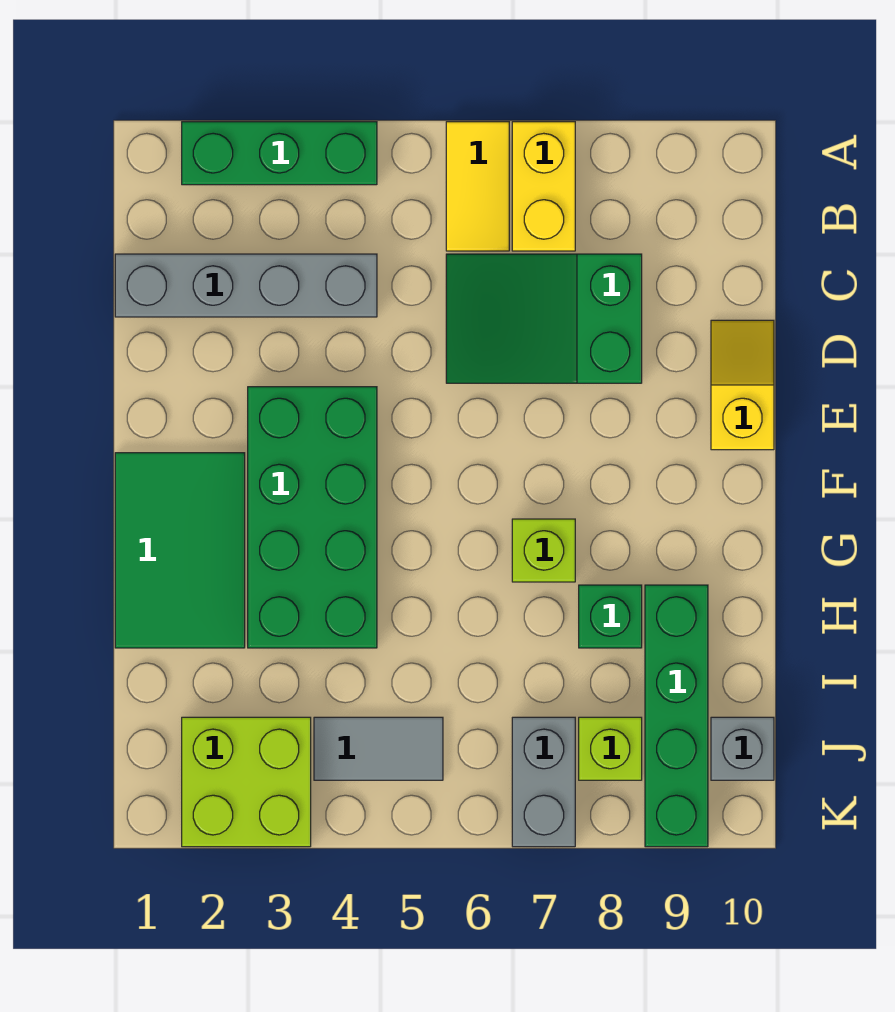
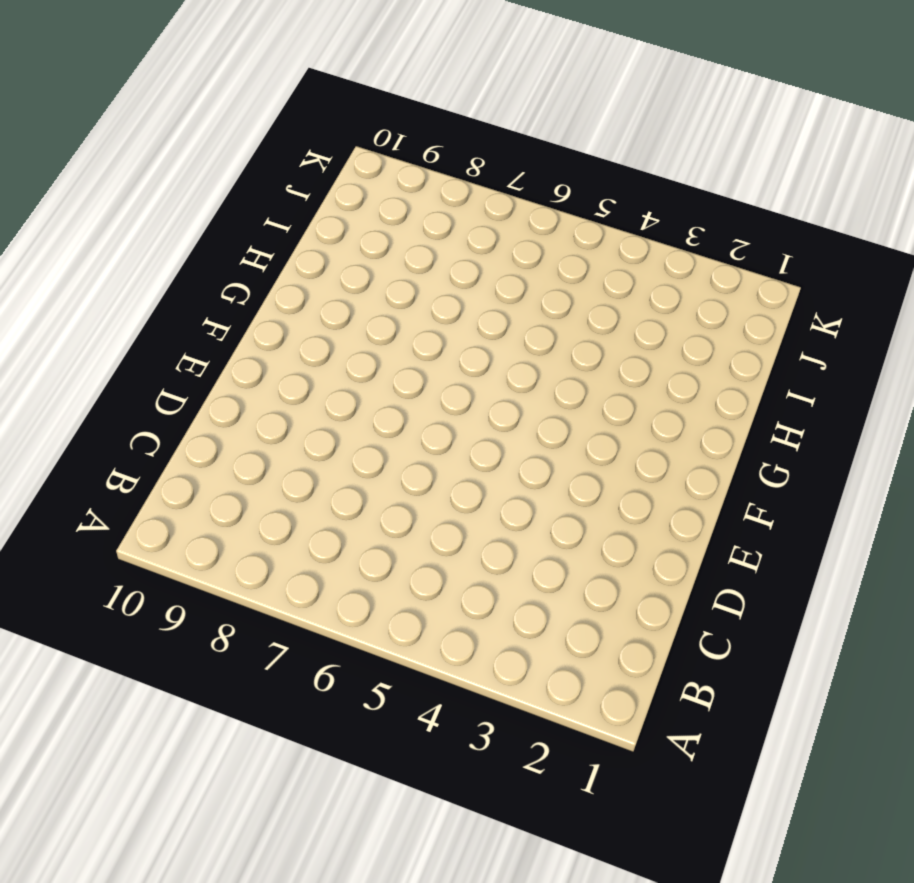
none -> green 1x3 brick [182,122,377,185]
none -> yellow 1x2 tile [446,122,509,251]
none -> yellow 1x2 brick [512,122,575,251]

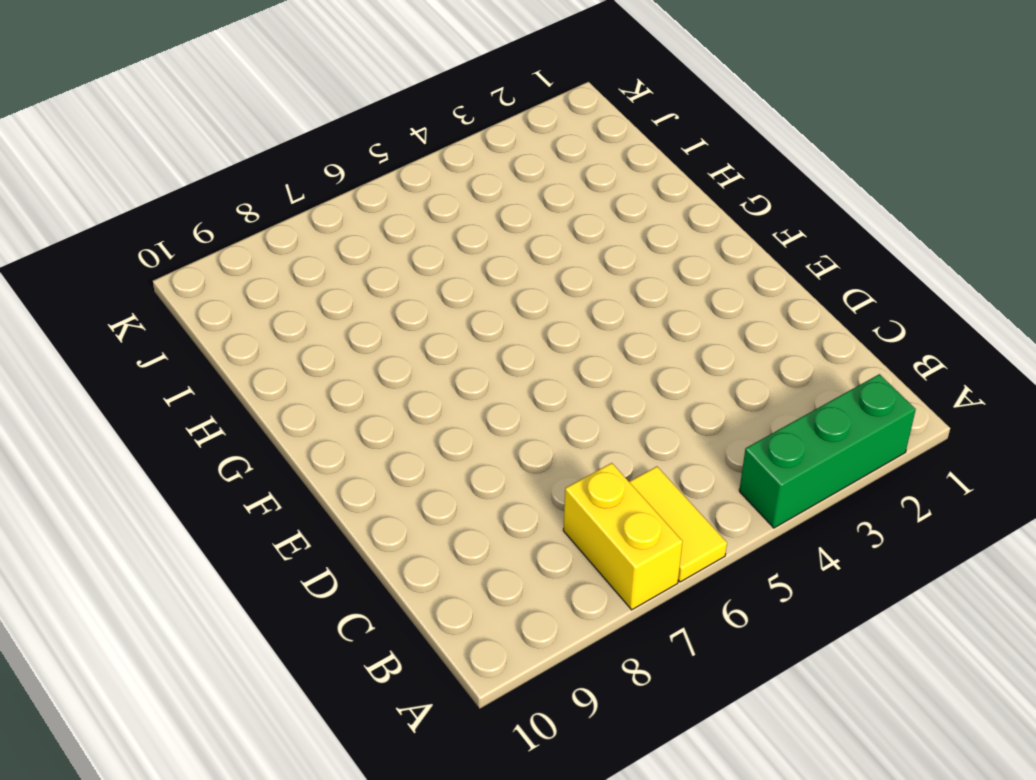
none -> grey 1x4 brick [115,254,377,317]
none -> green 2x3 slope [446,254,642,383]
none -> yellow 1x2 slope [711,320,774,450]

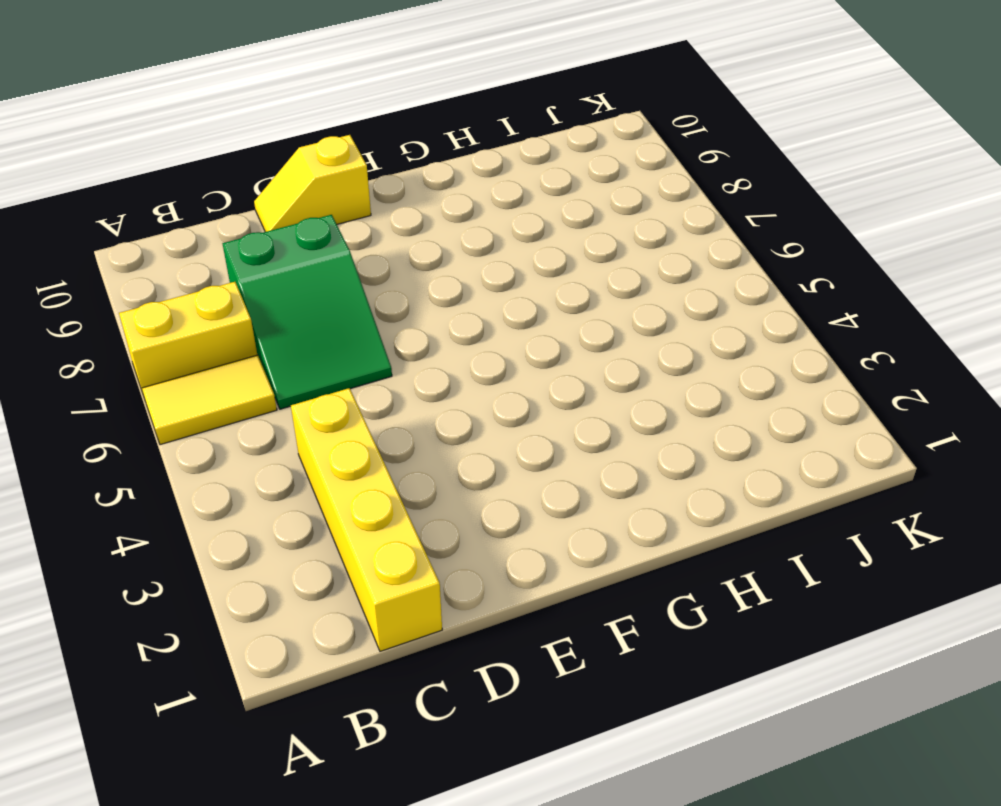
yellow 1x4 brick [291,388,442,651] -> grey 1x4 brick [115,254,377,317]
none -> green 1x3 brick [182,122,377,185]
none -> green 2x4 brick [248,387,377,648]
none -> green 2x3 tile [115,453,245,648]

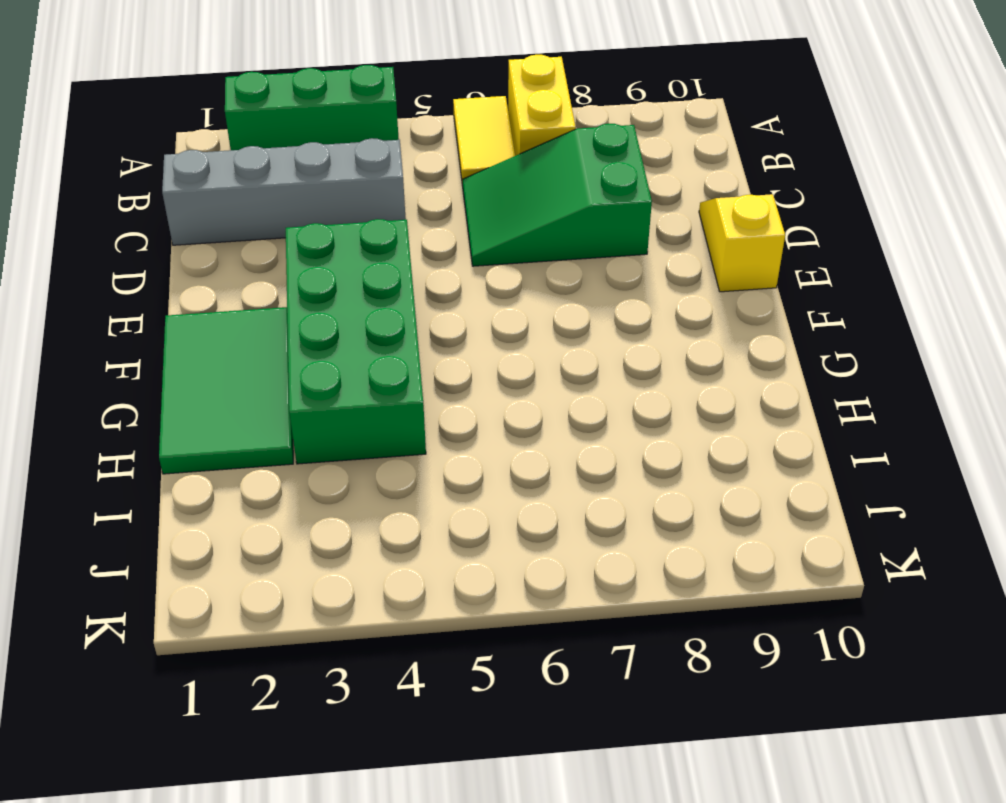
none -> lime 1x1 brick [512,519,575,582]
none -> green 1x1 brick [579,585,642,648]
none -> green 1x4 brick [645,585,708,847]

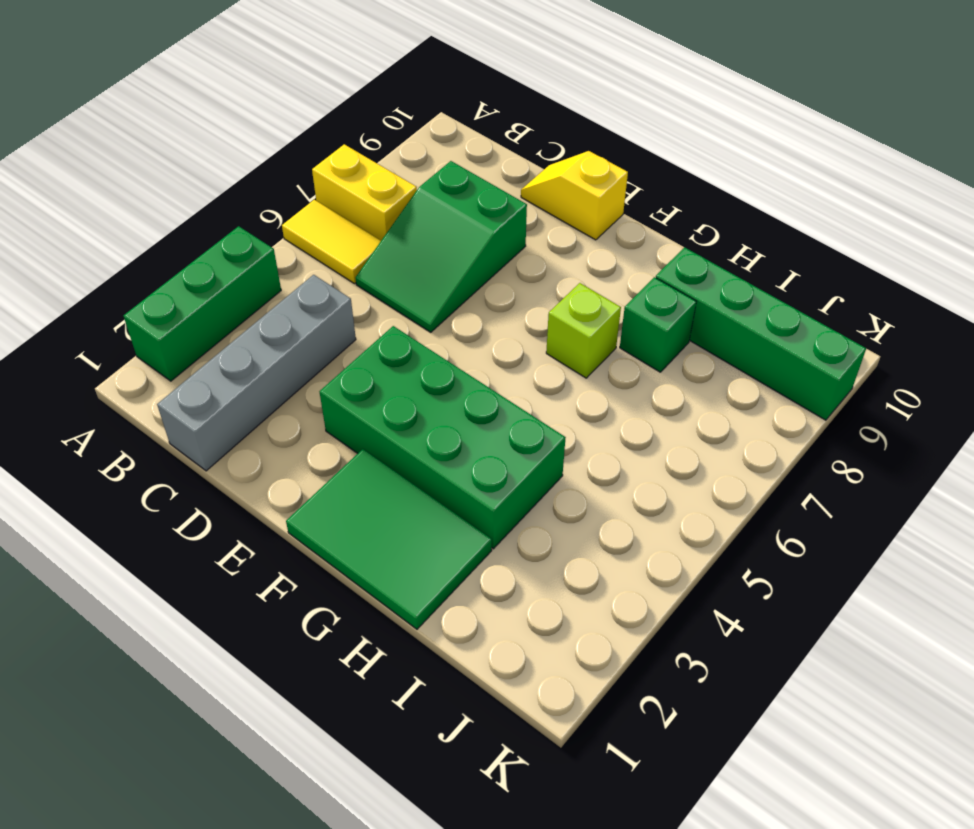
none -> lime 2x2 brick [182,717,311,847]
none -> grey 1x2 tile [314,717,443,780]
none -> grey 1x2 brick [512,717,575,847]

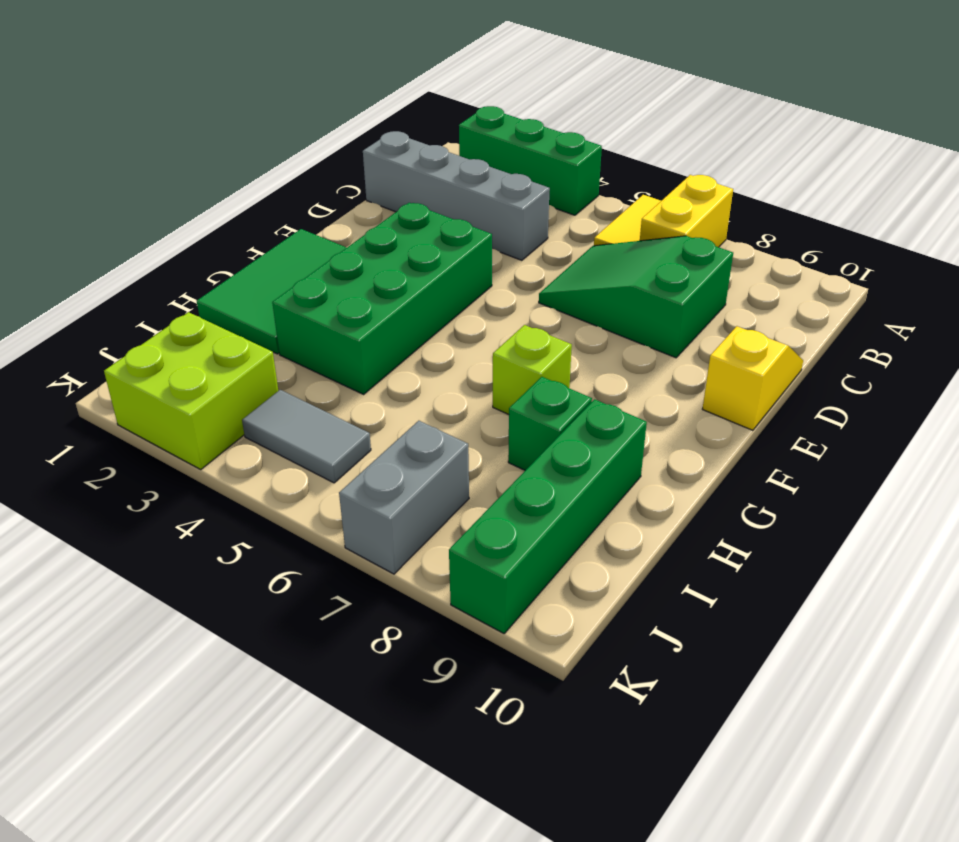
none -> lime 1x1 brick [579,717,642,780]
none -> grey 1x1 brick [711,717,774,780]

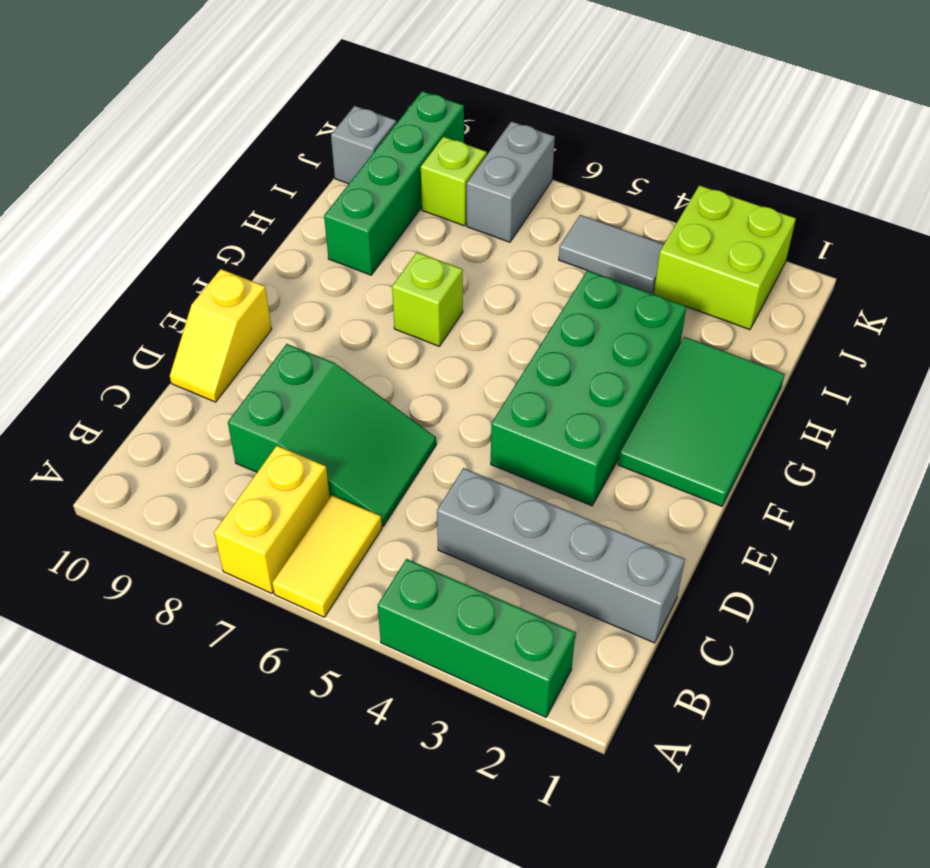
none -> green 1x1 brick [579,585,642,648]

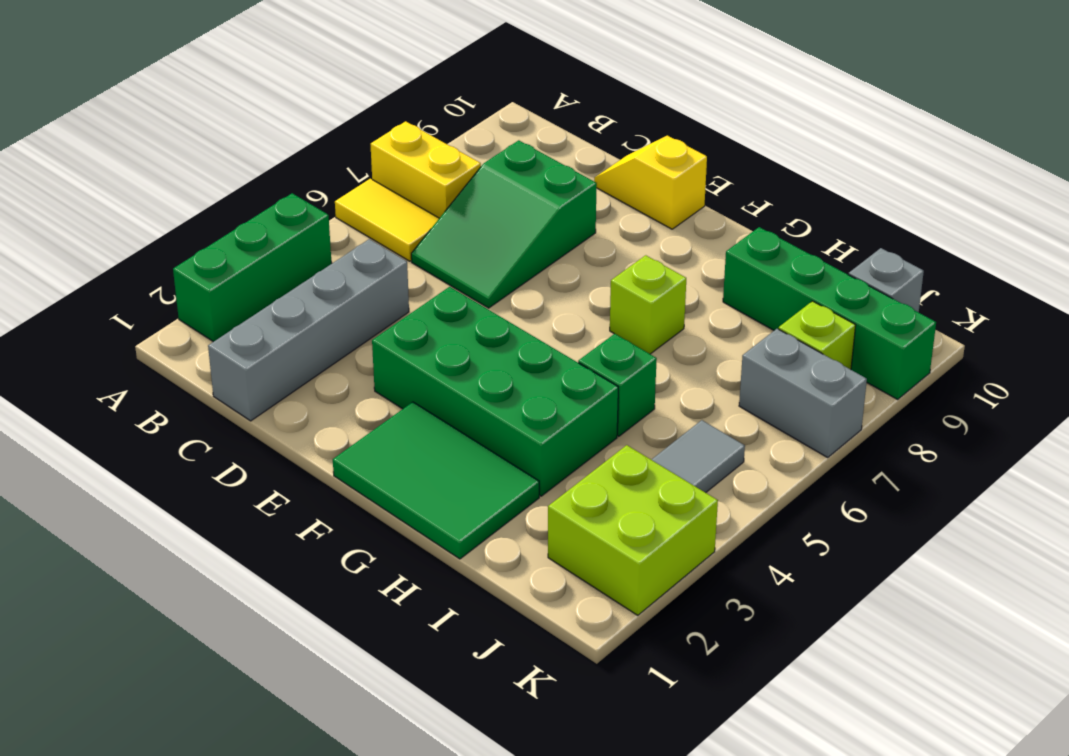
green 1x1 brick [578,334,657,436] -> green 1x1 brick moved to [579,585,642,648]

